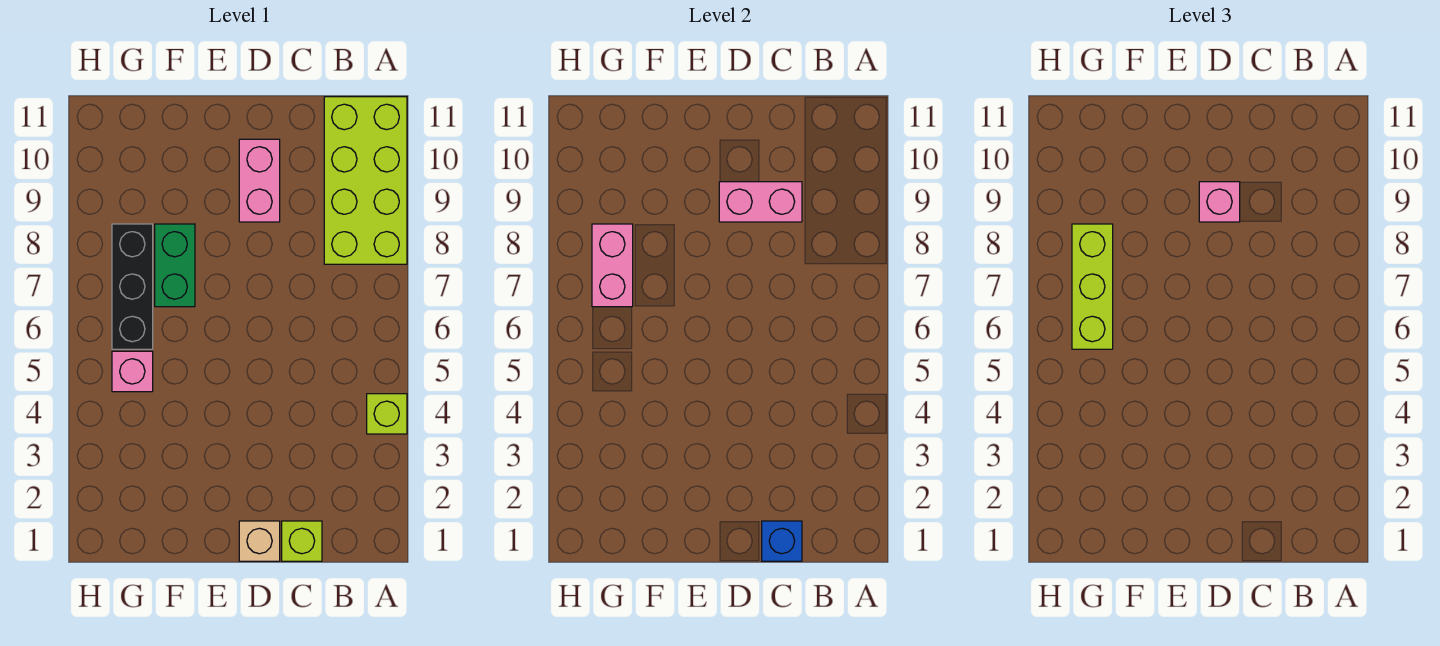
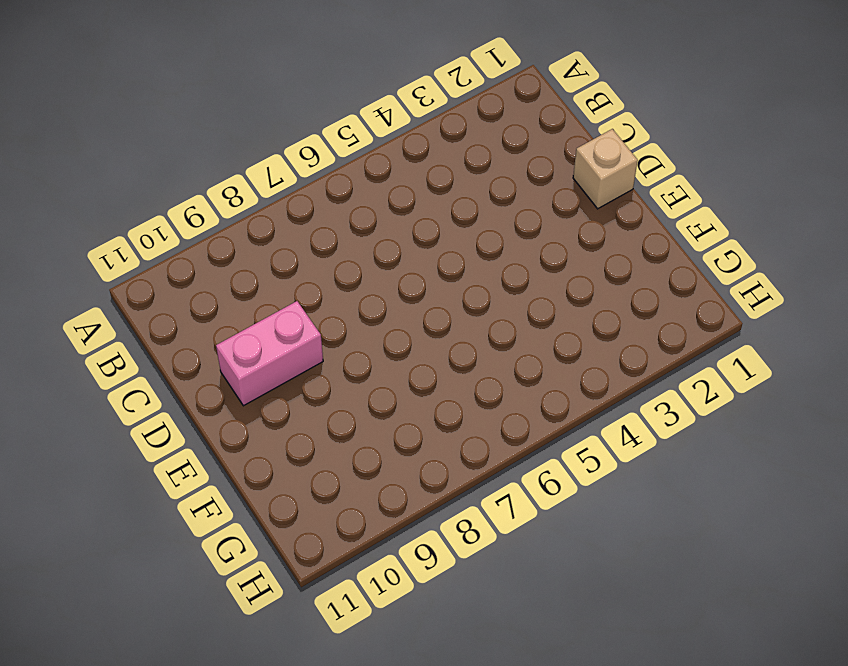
none -> lime 1x1 brick [367,394,407,434]
none -> lime 2x4 brick [324,97,407,264]
none -> lime 1x1 brick [282,521,322,561]

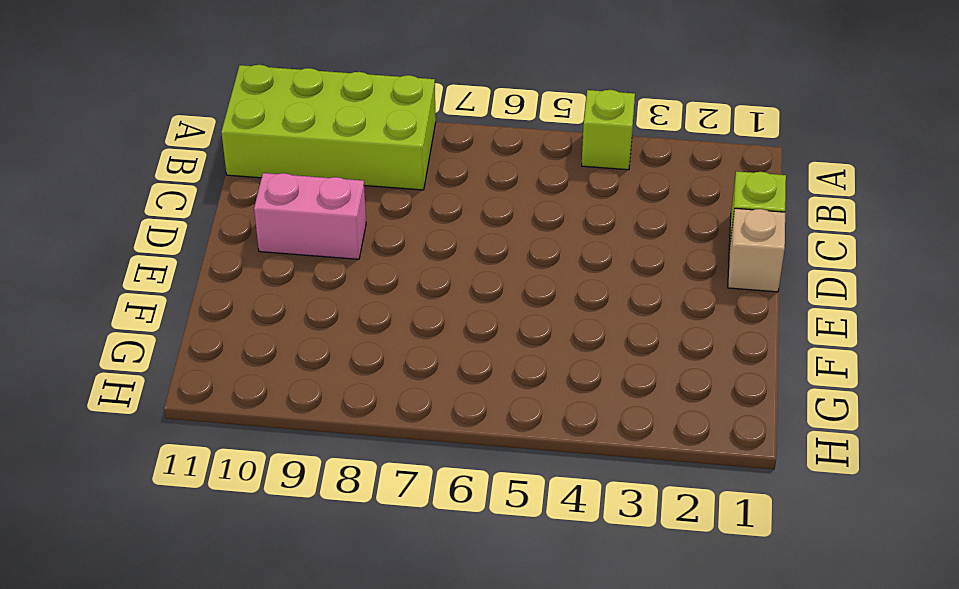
none -> green 1x2 brick [155,224,195,307]
none -> pink 1x1 brick [112,351,153,392]
none -> black 1x3 brick [112,224,153,349]

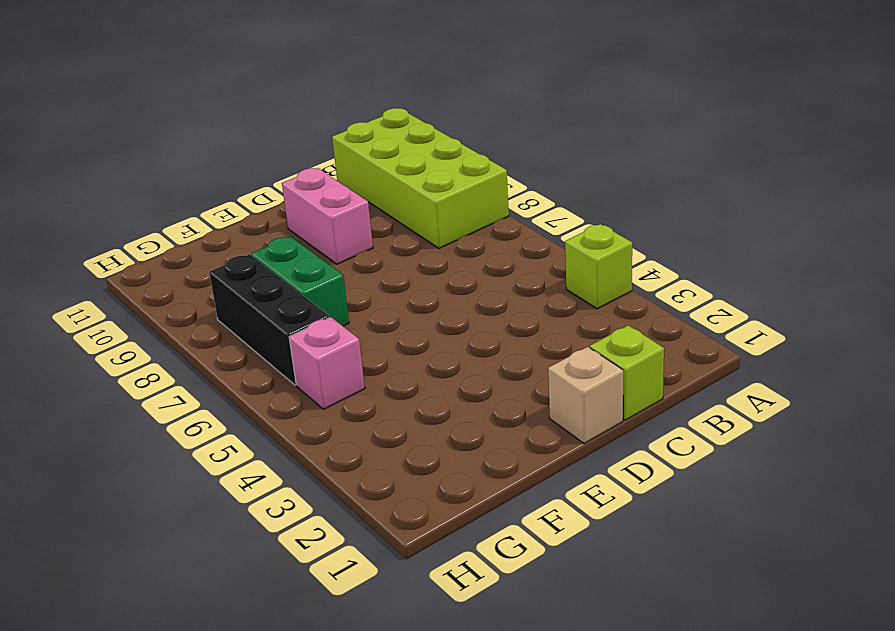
none -> blue 1x1 brick [762,521,802,561]
none -> pink 1x2 brick [719,182,802,222]
none -> pink 1x2 brick [592,224,633,307]

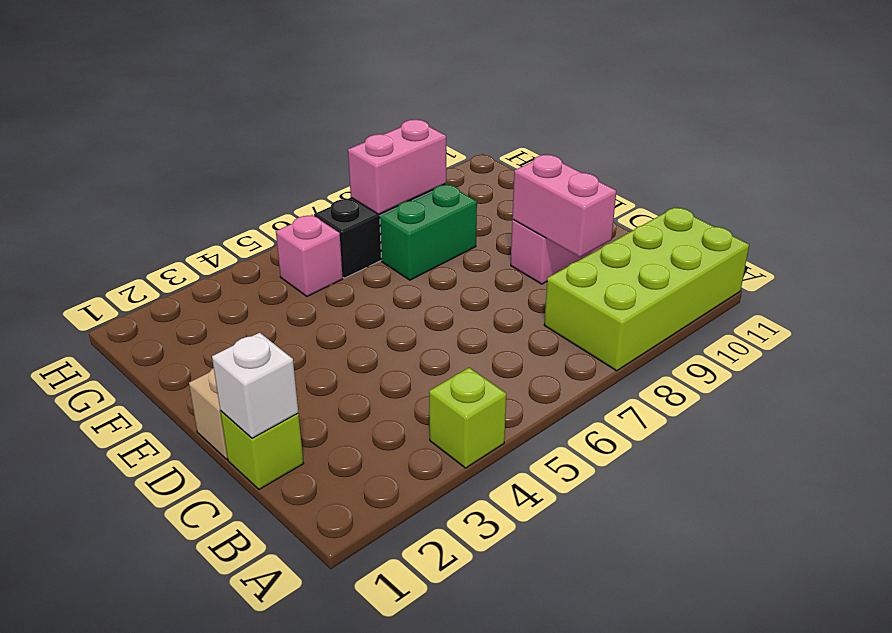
white 1x1 brick [212,333,298,438] -> blue 1x1 brick [762,521,802,561]
none -> pink 1x1 brick [1199,182,1240,222]
none -> lime 1x3 brick [1072,224,1113,349]

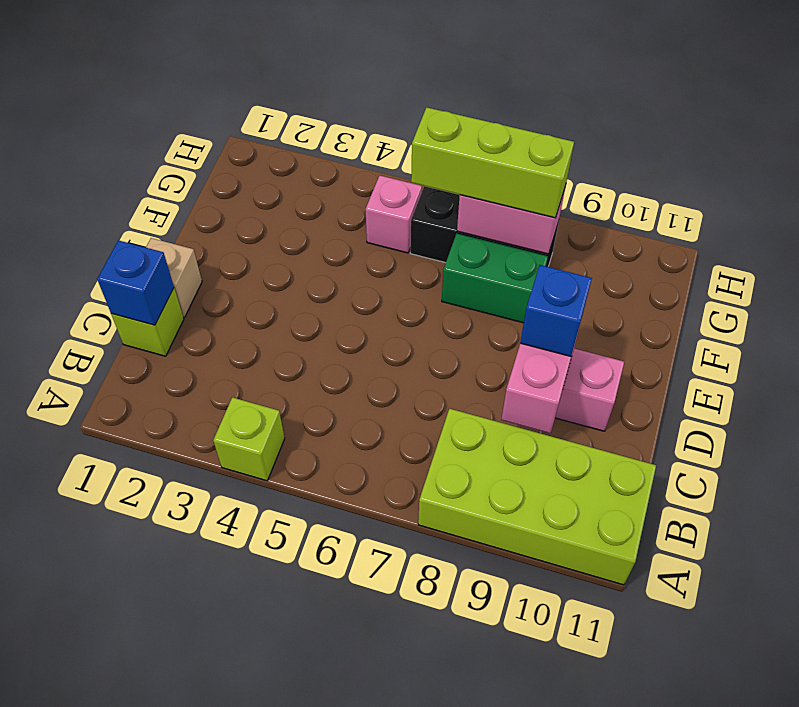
blue 1x1 brick [520,265,592,356] -> pink 1x1 brick [1199,182,1240,222]

